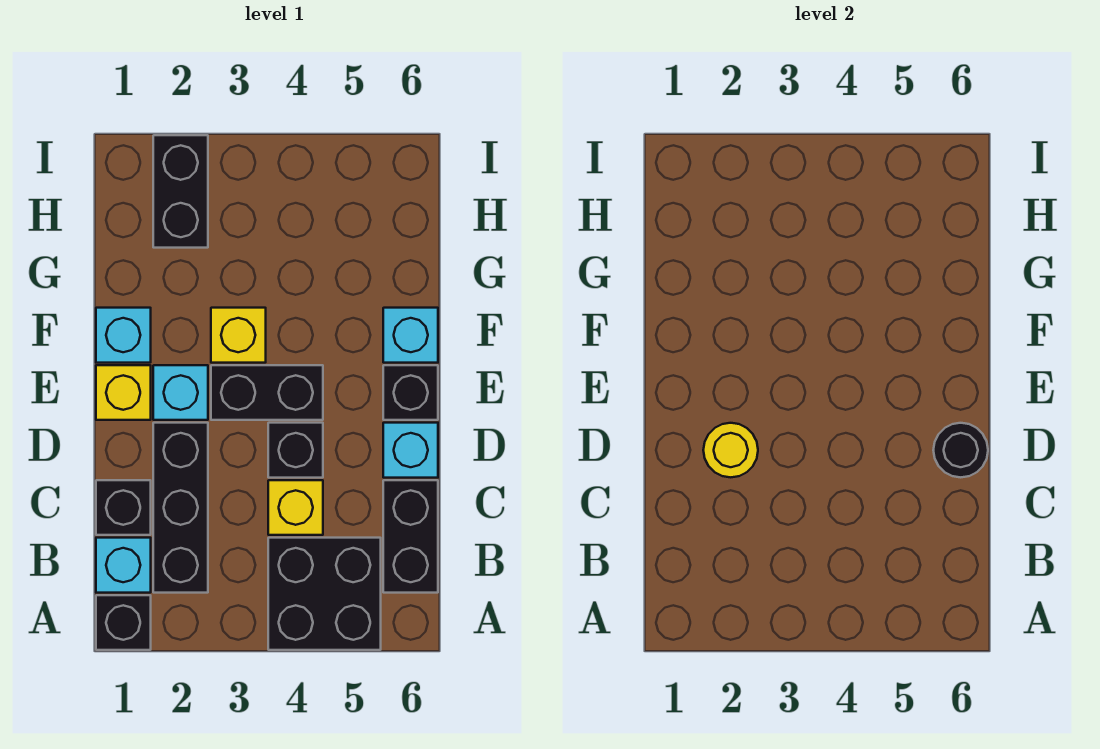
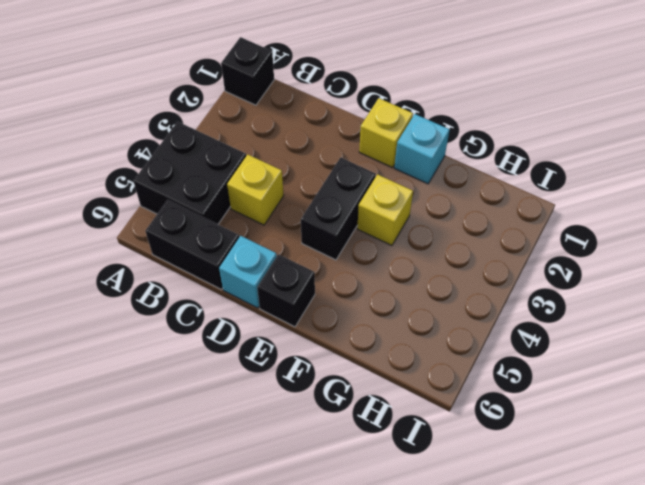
none -> cyan 1x1 brick [96,538,151,593]
none -> black 1x3 brick [153,423,208,593]
none -> black 1x1 brick [96,480,151,535]

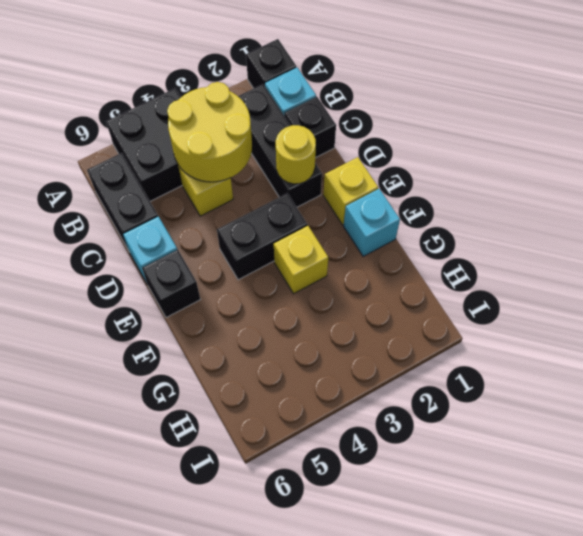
yellow 2x2 round brick [167,82,252,182] -> none
none -> black 1x1 brick [268,423,323,478]
none -> cyan 1x1 brick [153,365,208,420]
none -> cyan 1x1 brick [383,308,438,363]

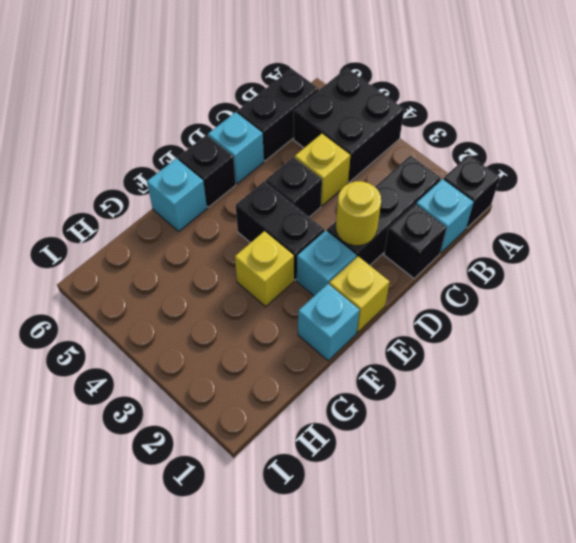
none -> black 1x2 brick [153,135,208,248]
none -> black 1x1 round brick [933,423,988,477]

